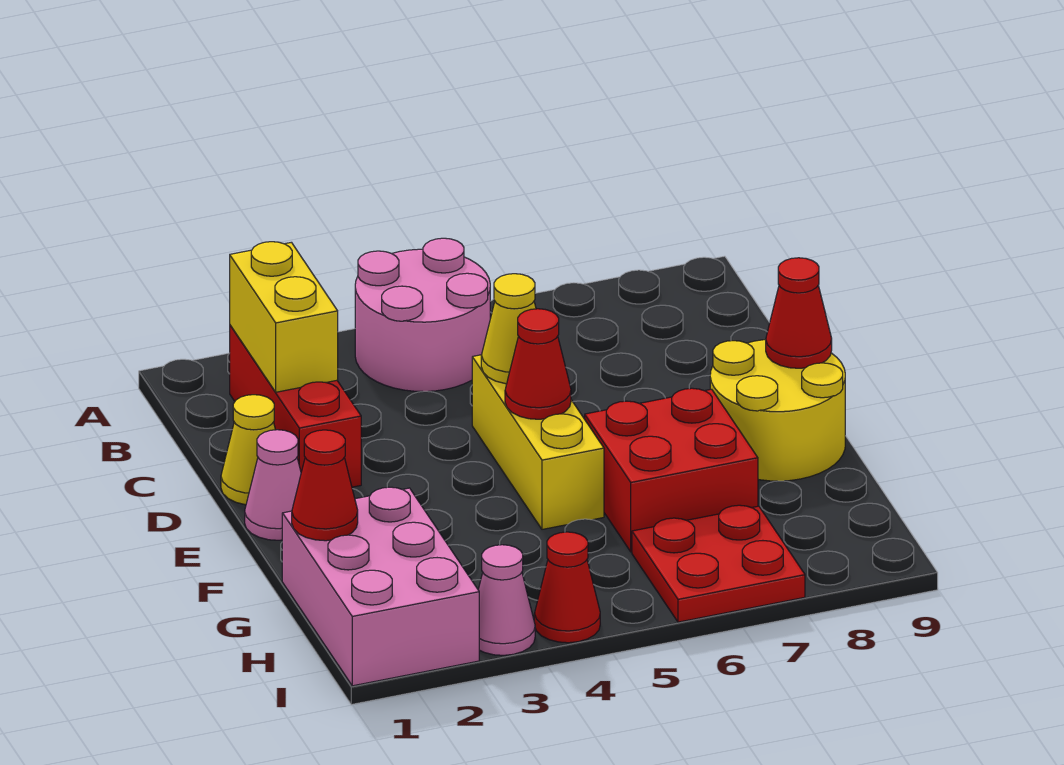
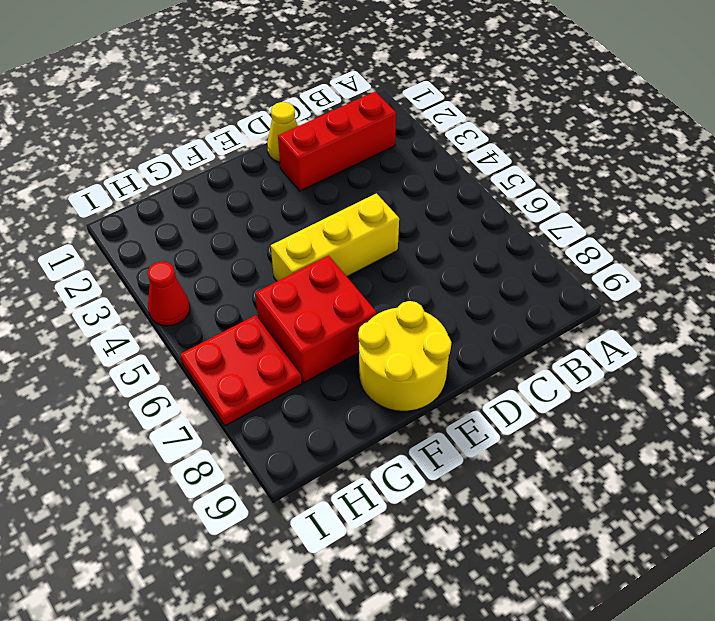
none -> pink 2x2 round brick [355,238,490,392]
none -> pink 1x1 cone [245,430,301,540]
none -> pink 2x3 brick [282,487,479,686]

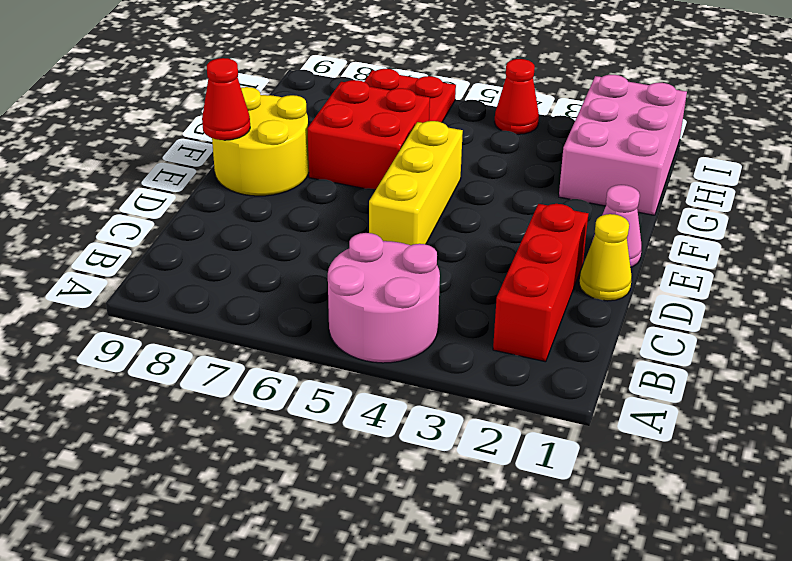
none -> pink 1x1 cone [478,545,535,655]
none -> yellow 1x2 brick [230,242,338,392]
none -> yellow 1x1 cone [481,274,536,384]

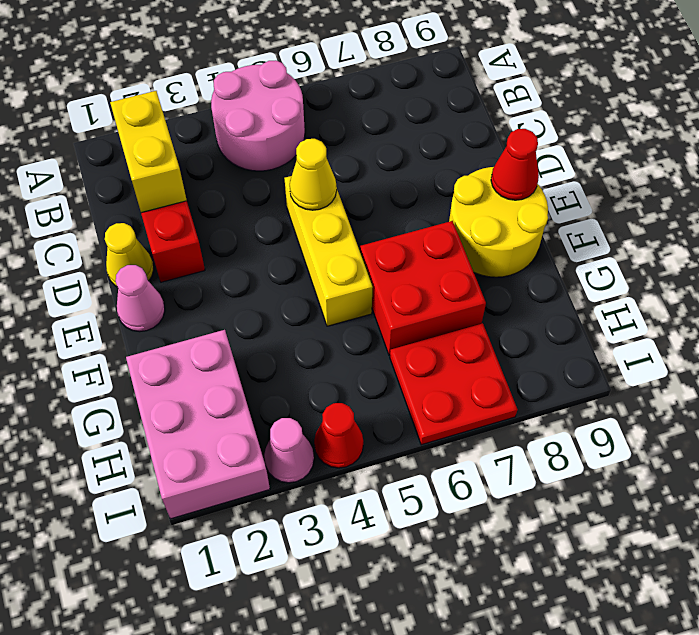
none -> red 1x1 cone [505,309,571,419]
none -> red 1x1 cone [292,430,358,541]

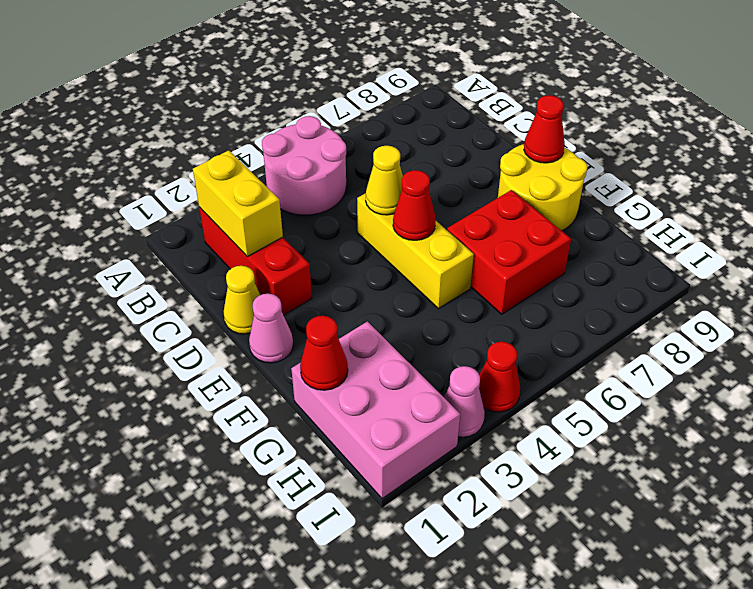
none -> red 2x2 plate [632,505,805,622]

